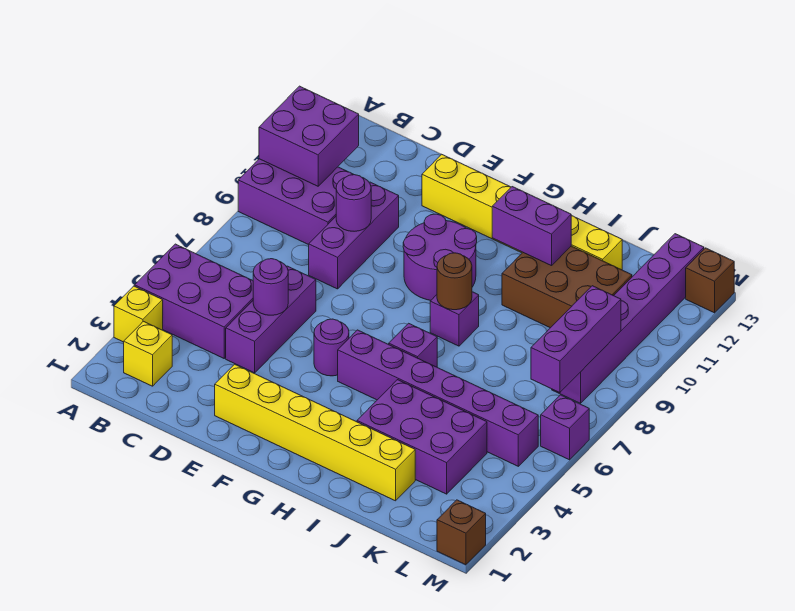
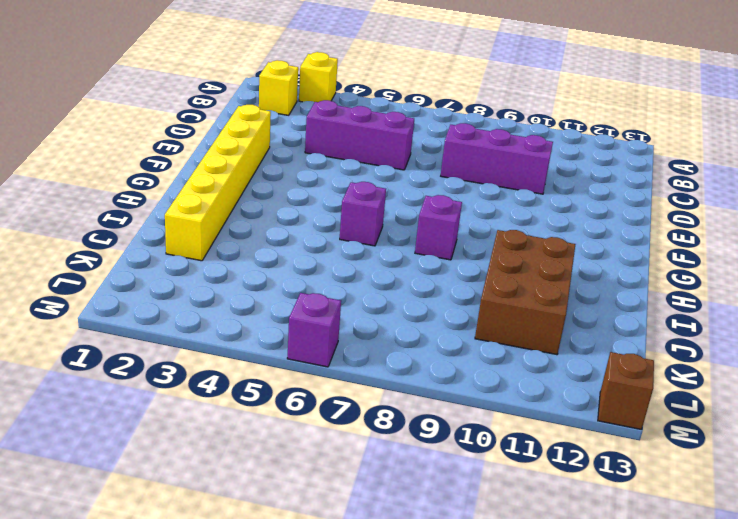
none -> purple 2x3 brick [135,244,253,358]
none -> purple 2x3 brick [238,159,354,245]
none -> yellow 1x6 brick [422,154,622,270]

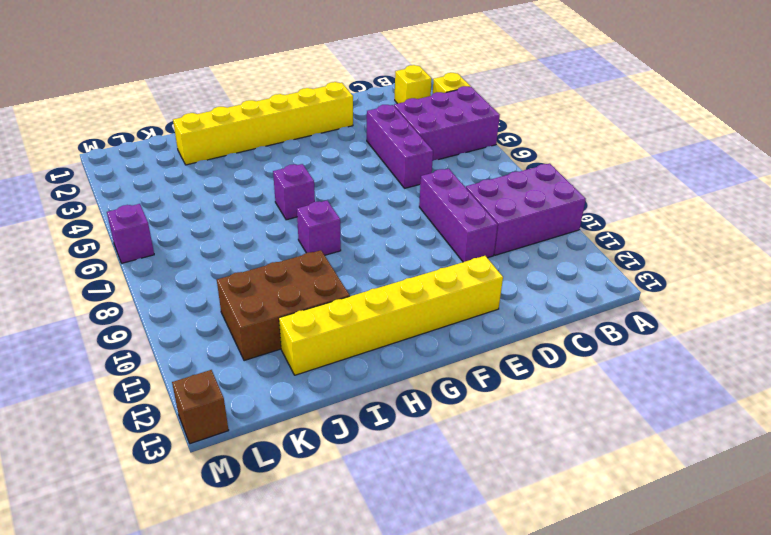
none -> purple 1x1 round brick [314,319,349,376]
none -> purple 2x2 round brick [403,214,477,300]
none -> purple 1x6 brick [338,330,538,466]

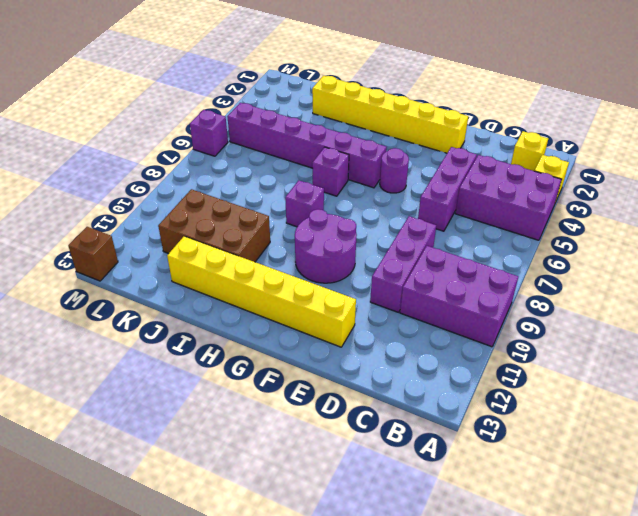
none -> purple 2x3 brick [357,380,487,494]
none -> purple 1x6 brick [552,234,704,403]
none -> brown 1x1 brick [437,500,486,565]

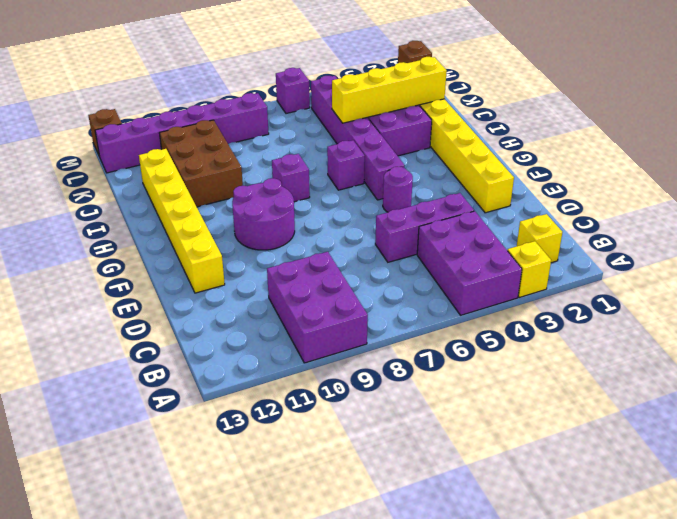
yellow 1x4 brick [332,57,447,123] -> none
none -> purple 1x3 brick [309,182,399,289]
none -> purple 2x2 brick [259,86,359,186]
none -> purple 1x1 round brick [253,259,288,315]

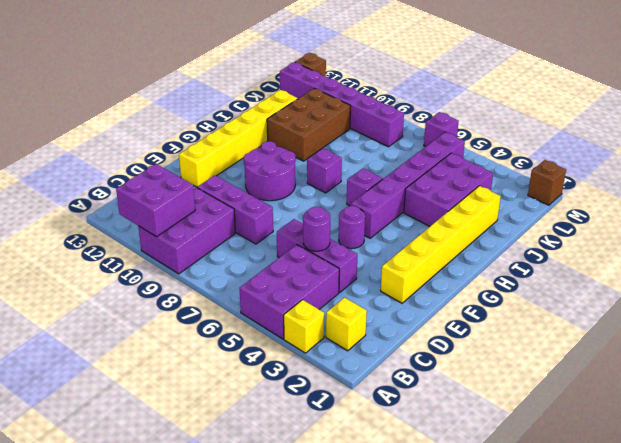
none -> purple 1x1 round brick [336,175,371,231]
none -> brown 1x1 round brick [437,253,472,310]
none -> purple 1x2 brick [492,187,571,266]

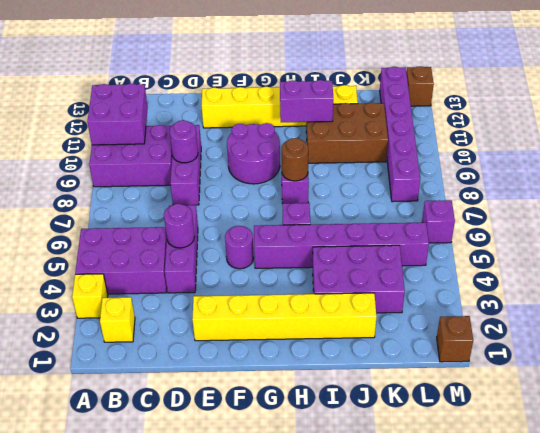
none -> purple 1x3 brick [531,286,621,393]

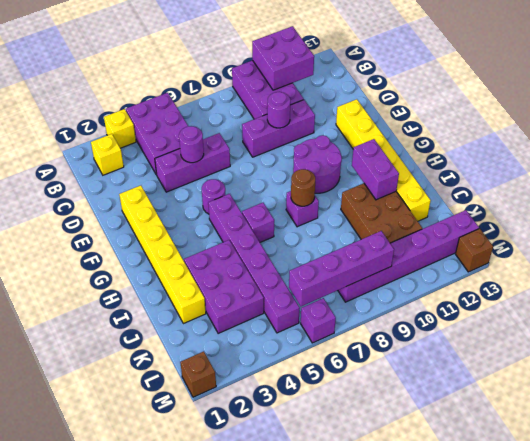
purple 1x4 brick [289,231,394,306] -> purple 1x3 brick [531,286,621,393]

